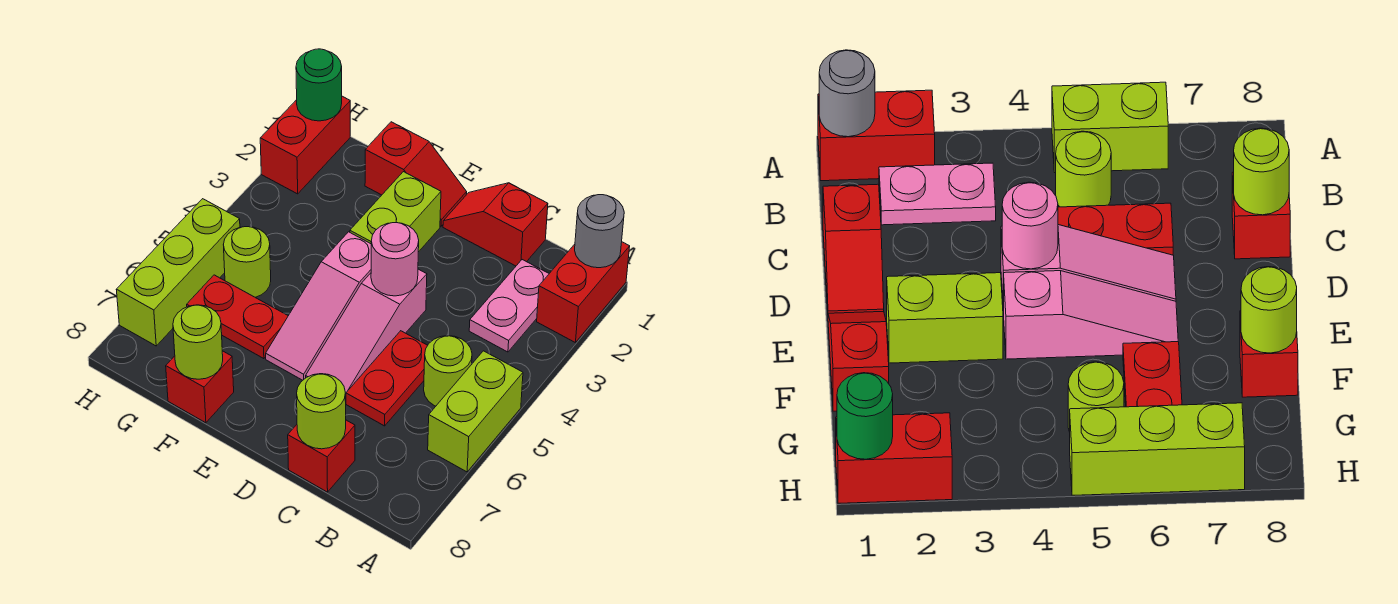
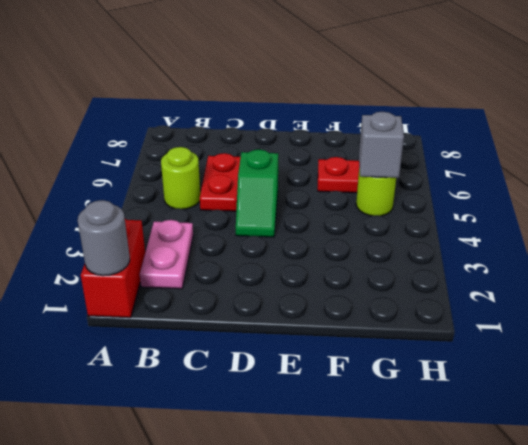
green 1x2 slope [236,149,278,237] -> pink 1x3 slope [306,269,427,401]
grey 1x1 brick [359,112,404,178] -> none
none -> lime 1x2 brick [428,351,523,472]
none -> red 1x2 slope [443,183,548,266]
none -> red 1x1 brick [288,420,355,492]

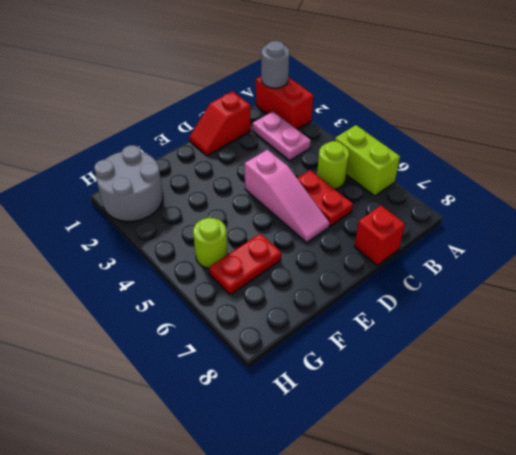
grey 2x2 round brick [94,145,163,221] -> red 1x2 brick [260,96,350,194]
none -> red 1x2 slope [365,122,467,226]
none -> lime 1x2 brick [350,172,441,252]
none -> pink 1x3 slope [266,232,371,380]

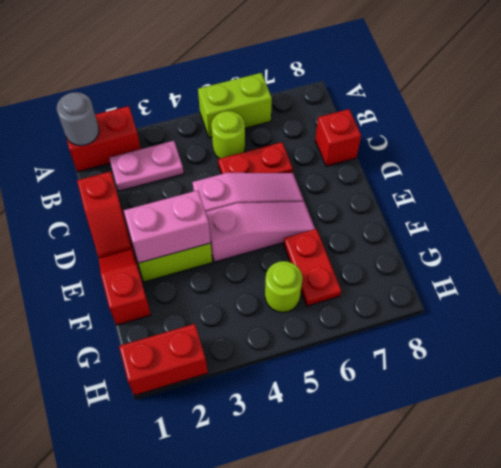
pink 1x2 brick [124,190,211,263] -> none
none -> red 1x1 brick [166,351,234,423]
none -> lime 1x3 brick [116,199,240,346]
none -> lime 1x1 round brick [297,374,346,449]

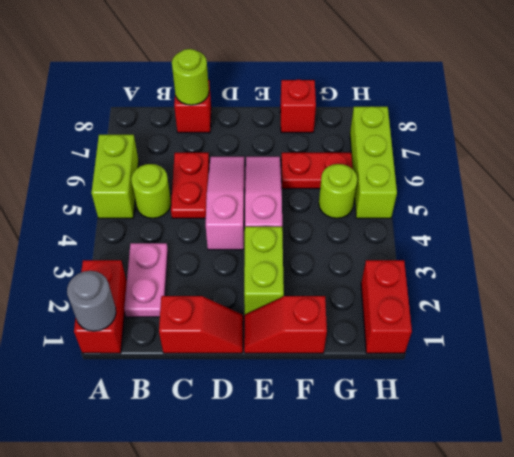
none -> pink 1x1 round brick [371,223,419,296]
none -> lime 1x1 round brick [173,305,223,379]
none -> green 1x1 round brick [296,49,342,121]

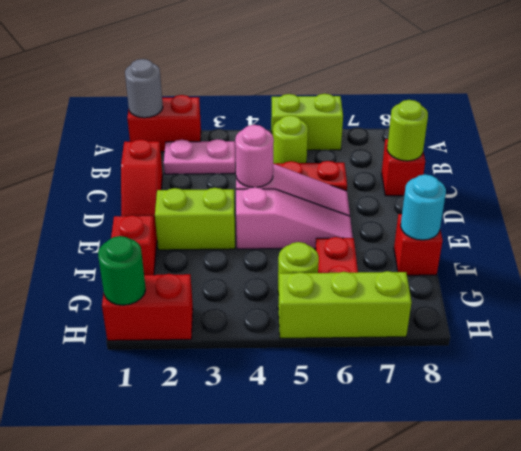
cyan 1x1 round brick [401,174,446,240] -> lime 1x1 round brick [173,305,223,379]

